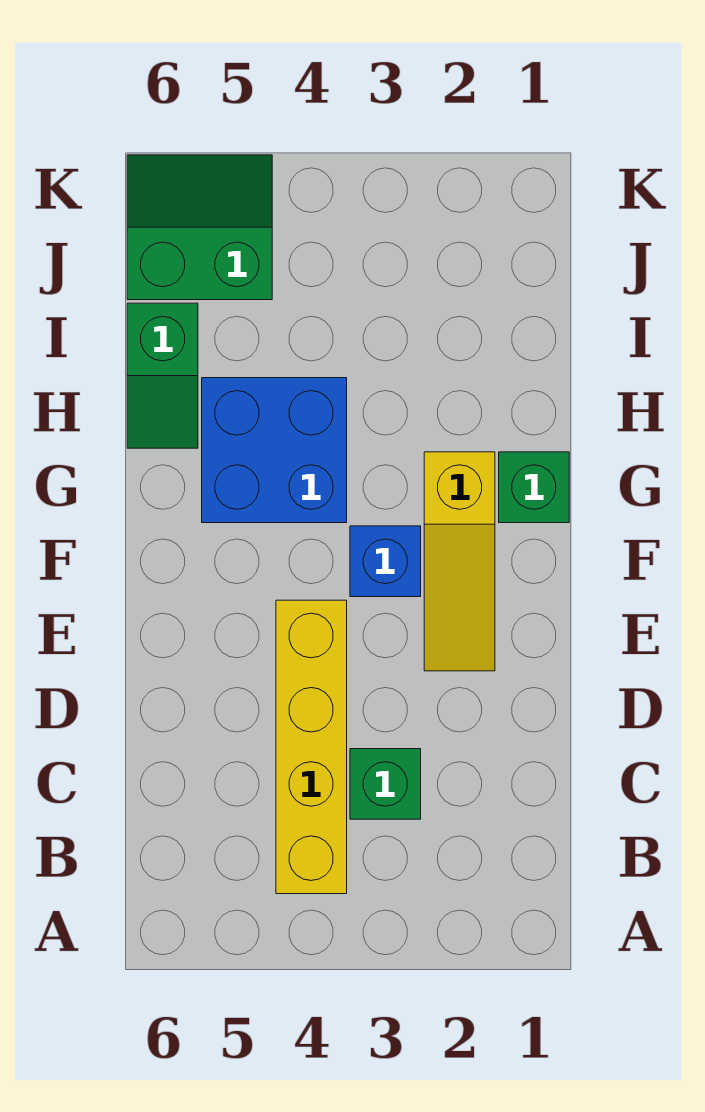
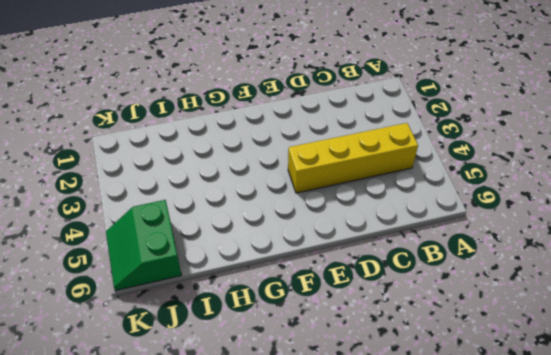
none -> green 1x1 brick [350,749,421,819]
none -> yellow 1x3 slope [424,452,495,671]

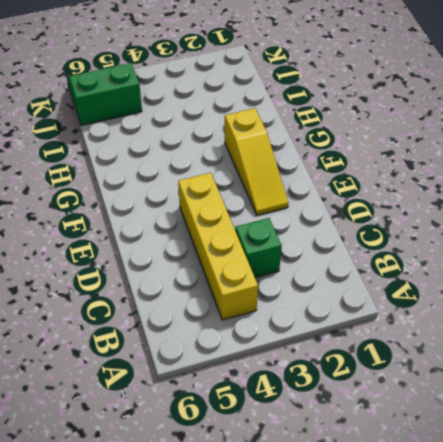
none -> blue 1x1 brick [350,526,421,597]
none -> green 1x1 brick [499,452,569,523]

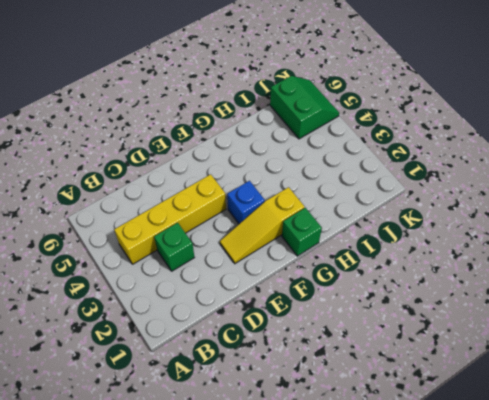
none -> blue 2x2 brick [202,378,347,523]
none -> green 1x2 slope [127,303,198,448]

